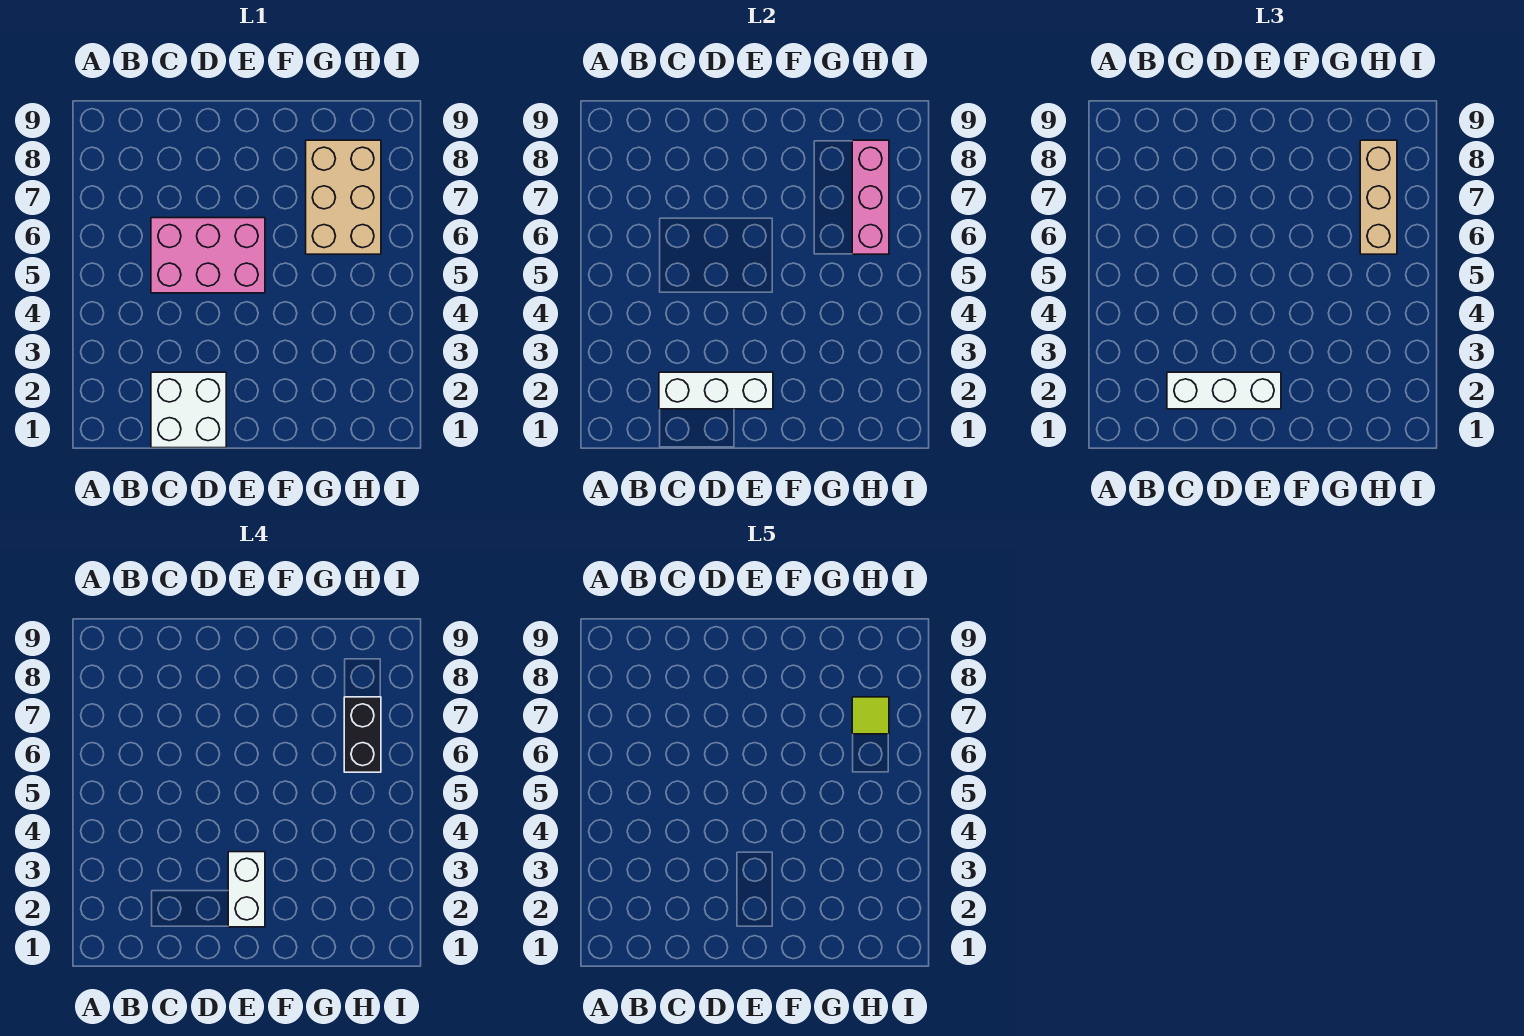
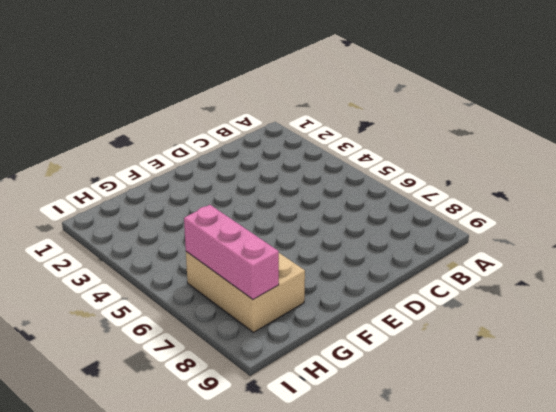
none -> white 2x2 brick [151,372,226,448]
none -> pink 2x3 brick [151,218,265,293]

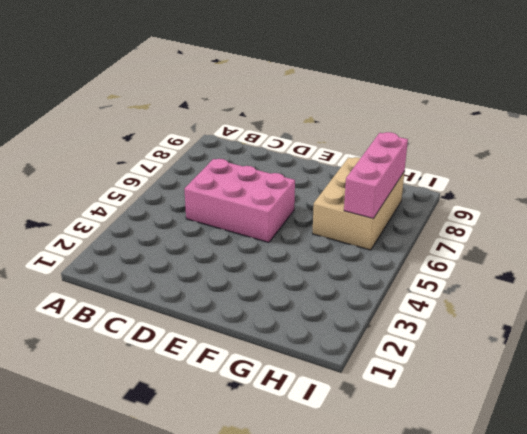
none -> white 2x2 brick [151,372,226,448]
none -> white 1x3 brick [659,372,773,409]

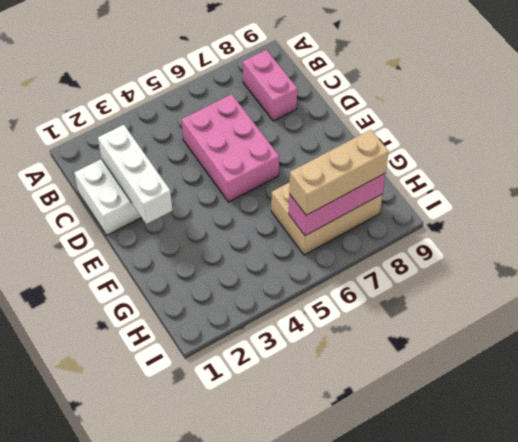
pink 1x2 brick [243,50,297,121] -> none
none -> white 1x3 brick [1167,372,1281,409]
none -> white 1x2 brick [228,852,265,927]

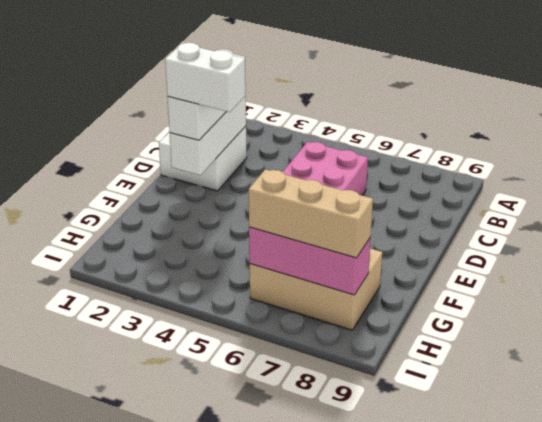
none -> black 1x2 brick [344,697,381,772]
none -> lime 1x1 tile [852,697,889,734]

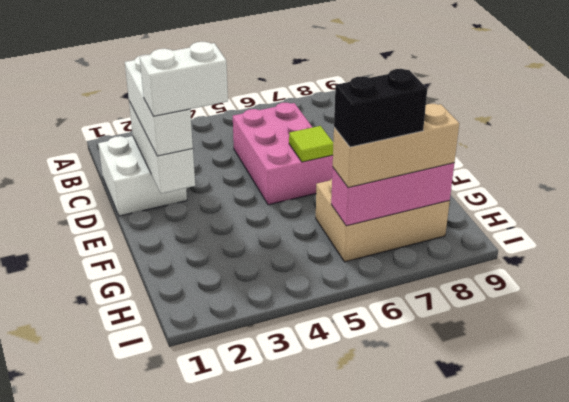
lime 1x1 tile [289,126,333,162] -> lime 1x1 tile moved to [852,697,889,734]

